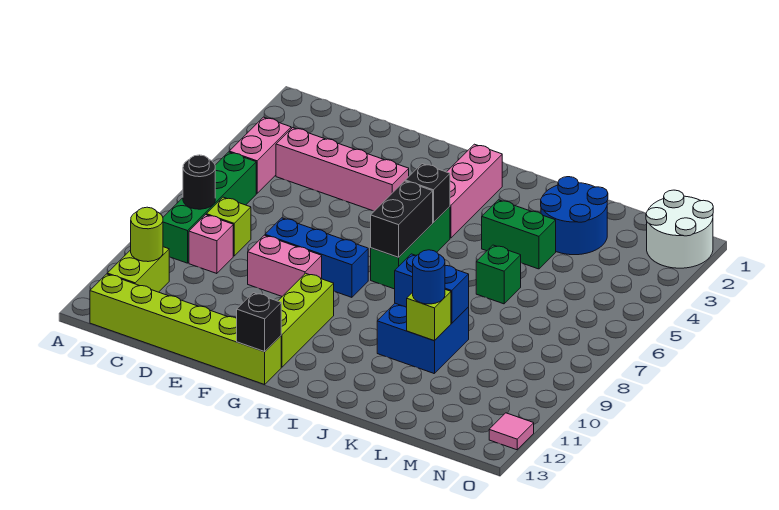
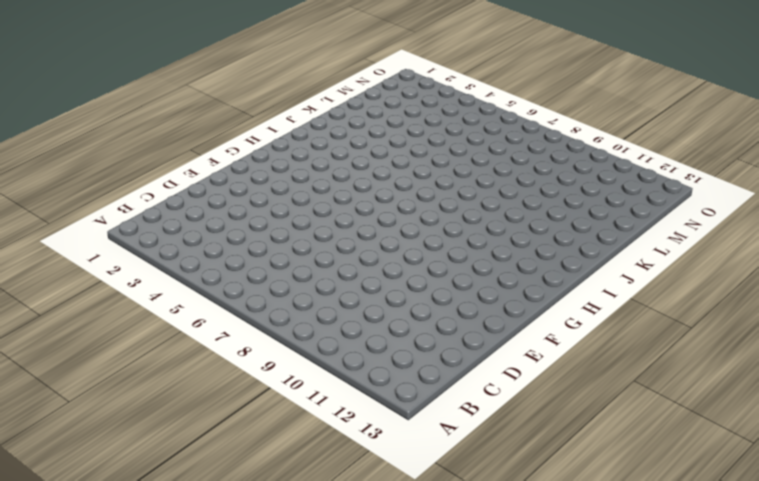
none -> pink 1x2 brick [229,117,291,193]
none -> green 1x4 brick [163,152,256,263]
none -> lime 1x2 brick [107,247,169,292]

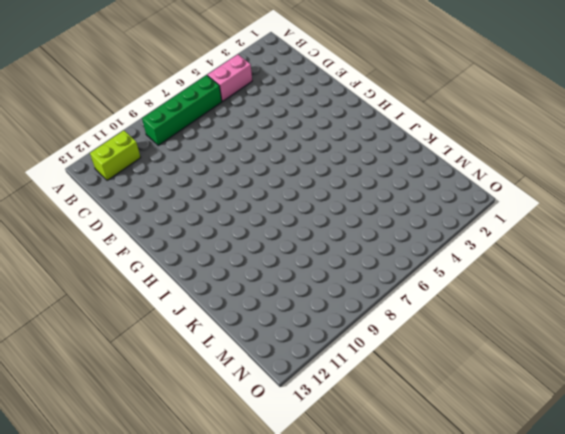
none -> lime 1x6 brick [90,274,281,384]
none -> pink 1x4 brick [276,128,409,211]
none -> lime 1x1 brick [206,197,251,256]

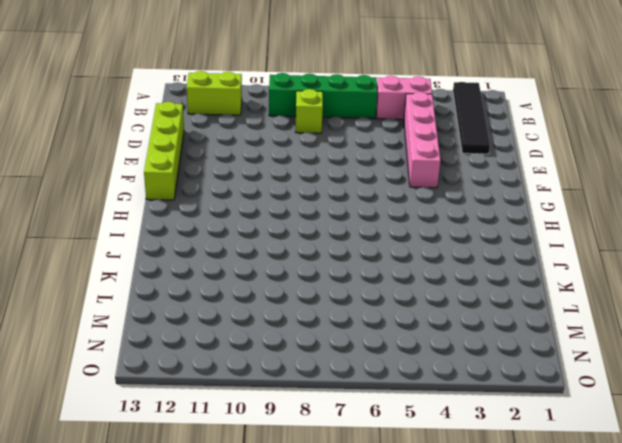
black 1x4 tile [453,82,490,154] -> none
lime 1x4 brick [144,102,184,200] -> lime 1x6 brick [90,274,281,384]
none -> pink 1x1 brick [189,215,233,274]
none -> blue 1x3 brick [265,218,368,297]
none -> pink 1x2 brick [248,235,322,296]

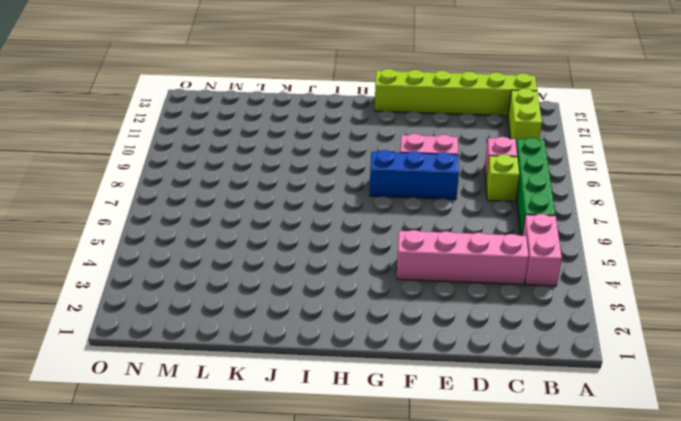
none -> lime 1x3 brick [278,273,334,367]
none -> pink 1x3 brick [447,144,502,238]
none -> green 1x3 brick [371,207,450,289]

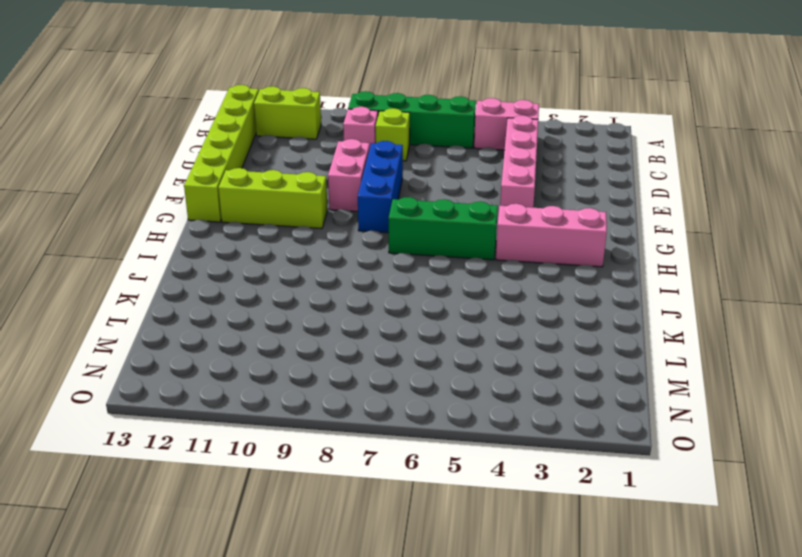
none -> green 1x2 brick [482,200,556,269]
none -> blue 2x2 brick [377,303,469,374]
none -> blue 2x2 round brick [541,177,608,255]

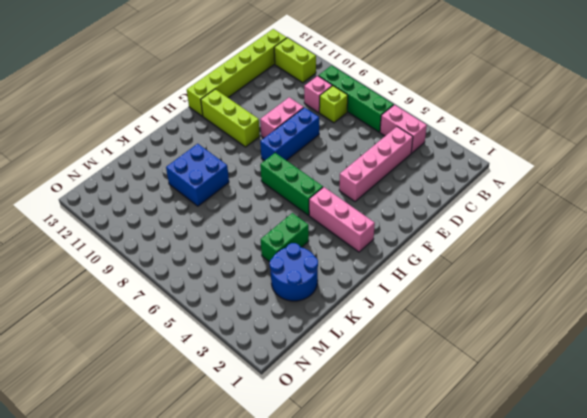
none -> green 1x1 brick [476,245,521,304]
none -> white 2x2 round brick [646,190,713,268]
none -> pink 1x1 tile [489,413,534,450]

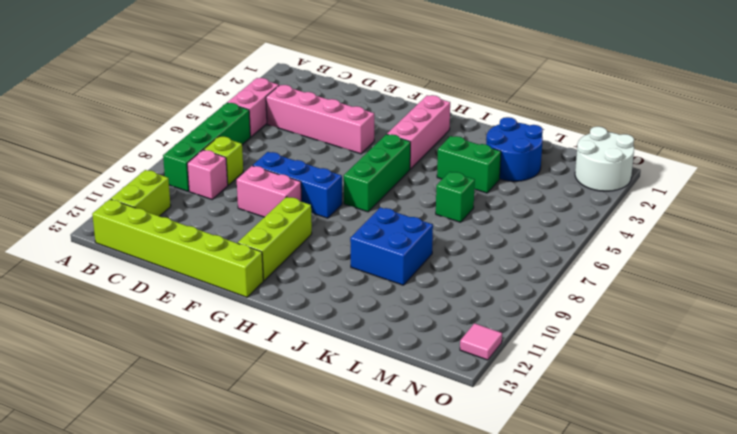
none -> black 1x1 round brick [183,155,215,209]
none -> lime 1x1 round brick [131,207,163,262]
none -> black 1x1 brick [237,293,281,352]

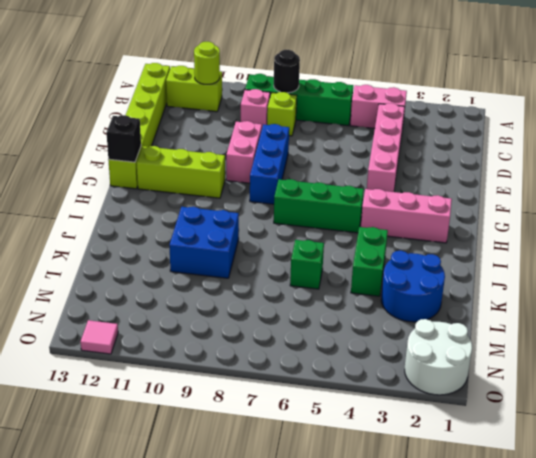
none -> black 1x1 brick [406,164,450,222]
none -> black 1x2 brick [371,181,433,257]
none -> blue 1x2 brick [395,254,469,323]

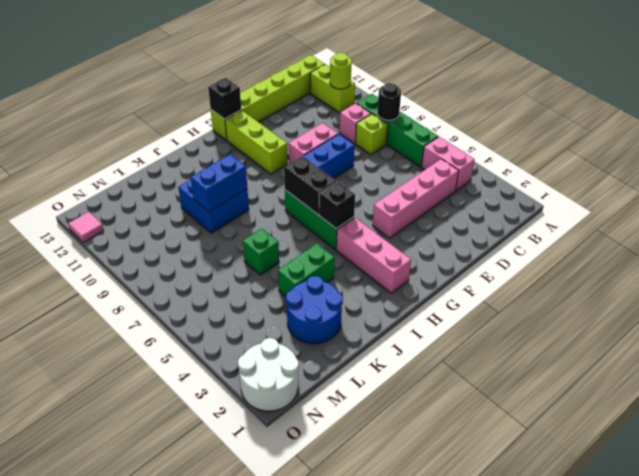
none -> lime 1x1 brick [406,290,451,341]
none -> blue 1x1 round brick [413,250,445,304]

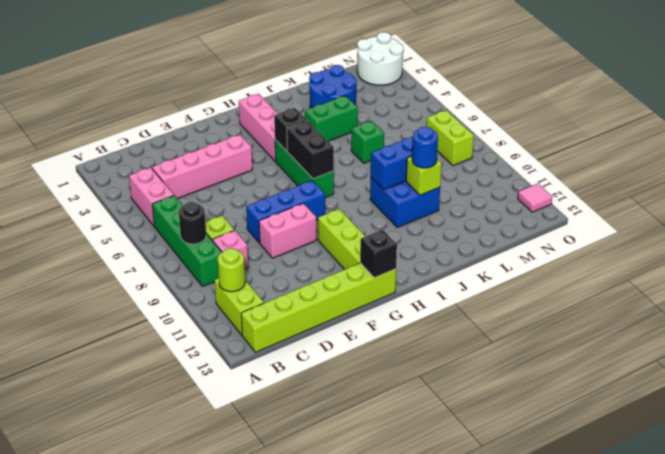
lime 1x2 brick [427,110,474,166] -> none

